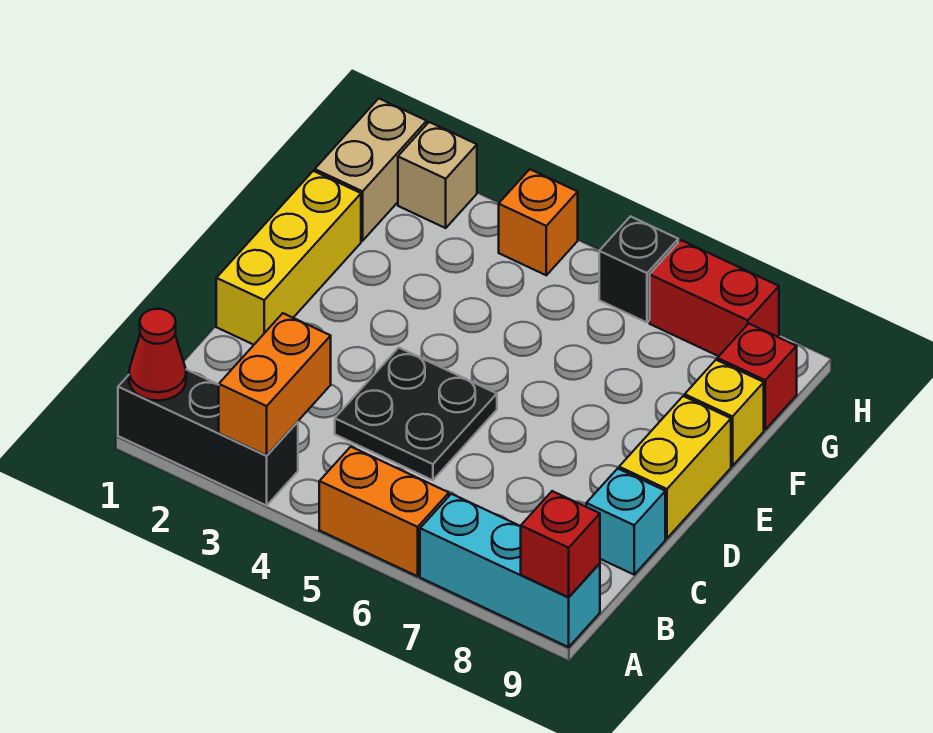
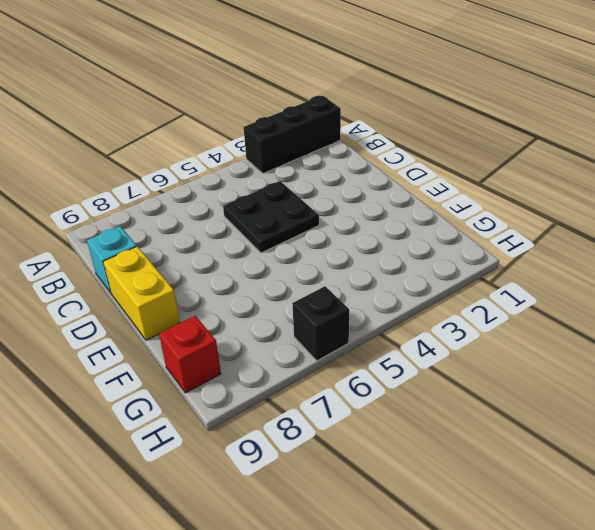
none -> orange 1x2 brick [319,447,449,576]
none -> cyan 1x3 brick [420,494,600,647]
none -> yellow 1x3 brick [216,171,361,345]

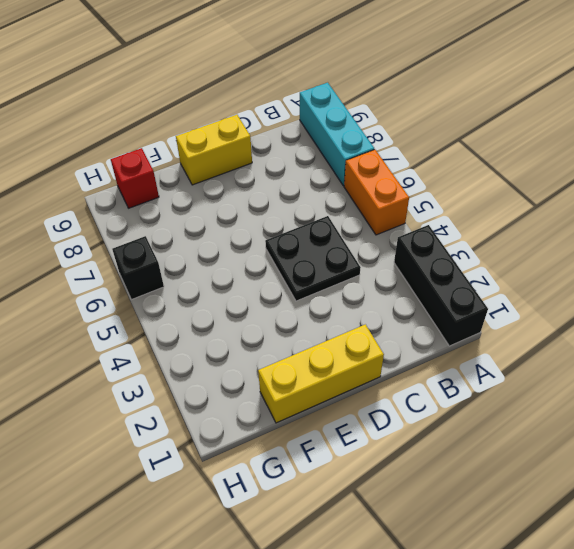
none -> cyan 1x1 brick [586,469,665,575]
none -> yellow 1x1 brick [685,360,764,466]
none -> tan 1x2 brick [315,99,427,241]

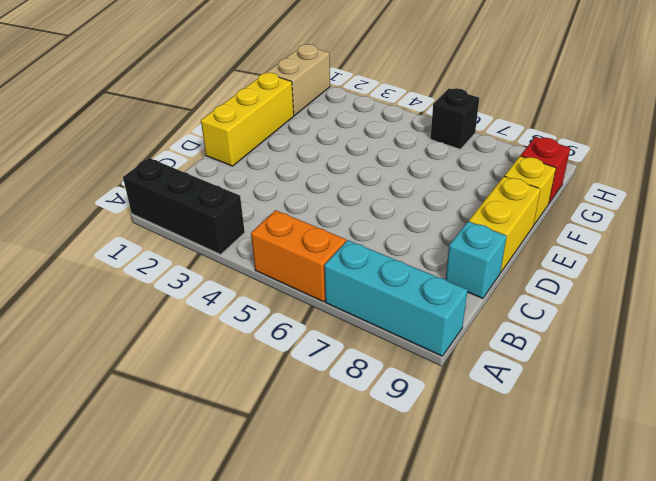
none -> black 2x2 plate [335,348,497,480]
none -> tan 1x1 brick [398,122,477,228]
none -> orange 1x1 brick [499,169,578,275]

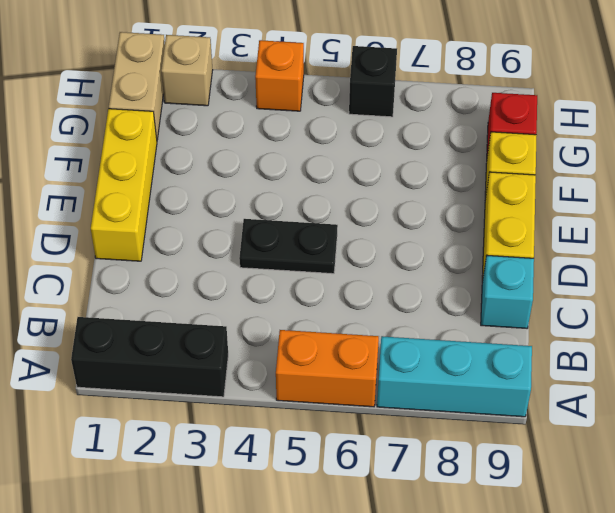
black 1x2 plate [239,219,338,274] -> black 2x2 plate [335,348,497,480]
none -> red 1x2 brick [650,240,779,356]
none -> red 1x1 cone [129,309,186,401]
none -> orange 1x2 brick [219,313,331,456]

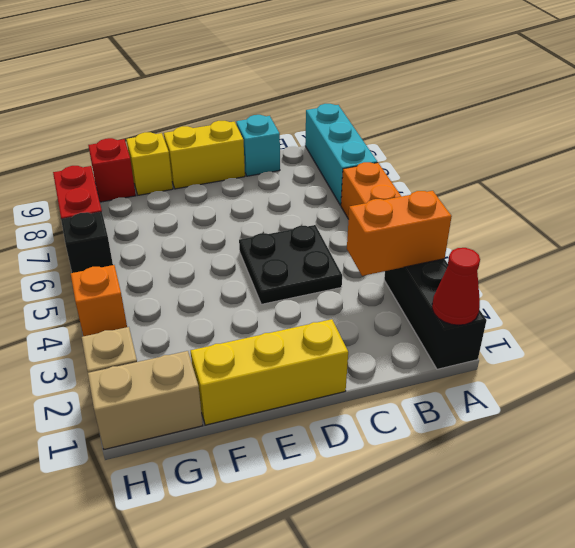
none -> red 1x1 brick [521,491,600,597]

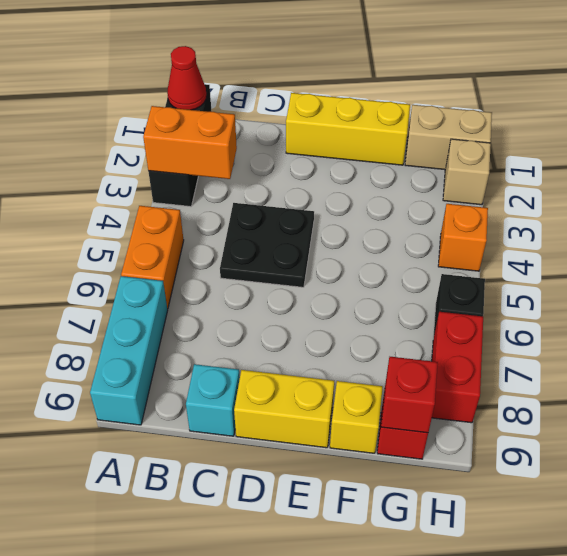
red 1x1 brick [381,357,438,433] -> red 1x1 brick moved to [521,491,600,597]

